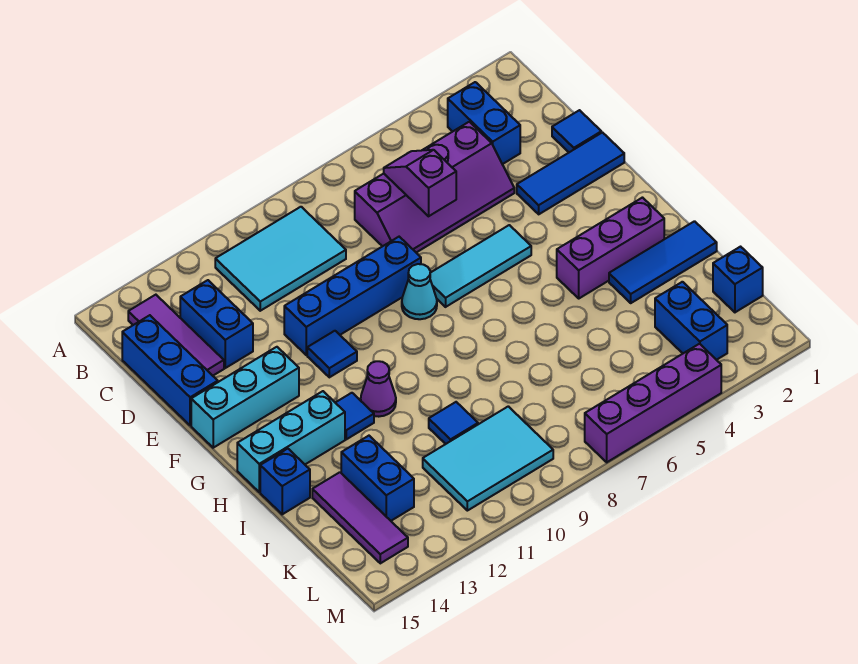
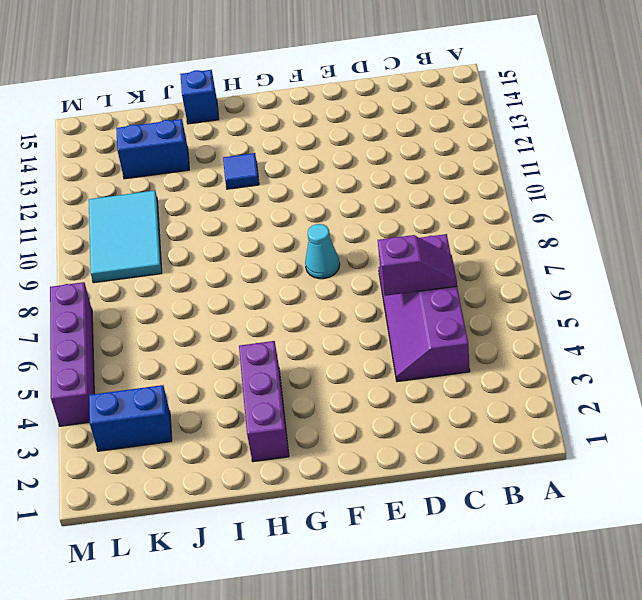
none -> blue 1x2 brick [448,82,520,164]
none -> cyan 2x3 tile [215,207,346,311]
none -> purple 1x3 tile [128,295,224,376]

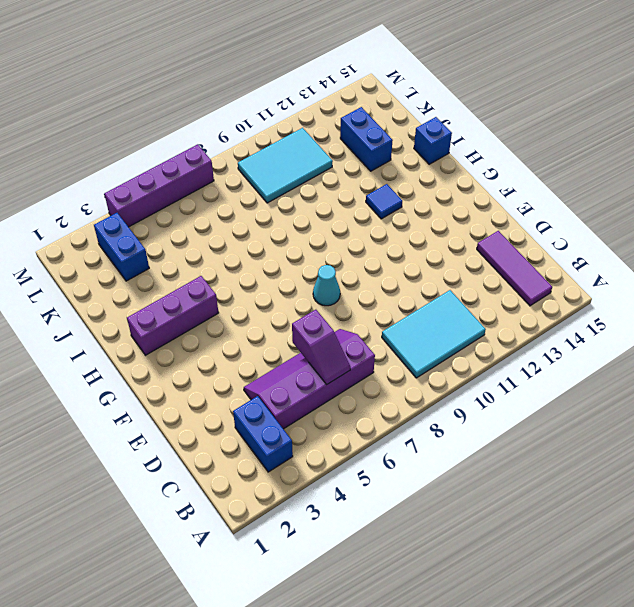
none -> blue 1x2 brick [180,280,253,368]
none -> blue 1x3 brick [122,315,218,426]
none -> blue 1x1 tile [552,110,601,152]

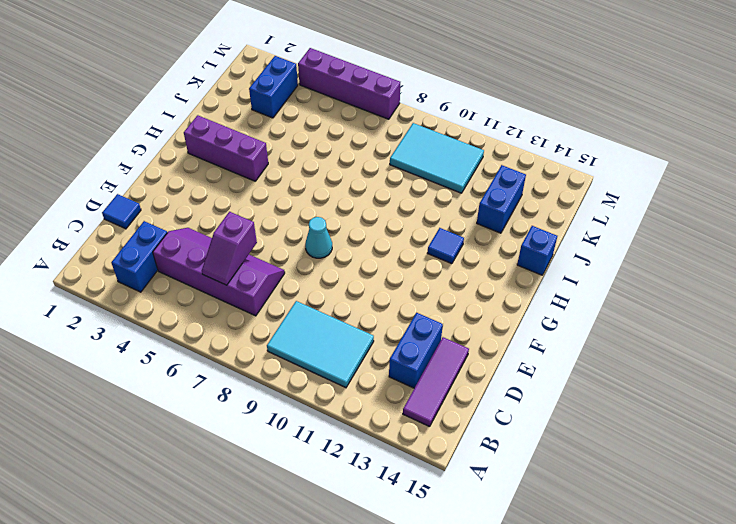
none -> blue 1x3 brick [122,315,218,426]
none -> blue 1x3 tile [517,133,624,214]
none -> blue 1x4 brick [284,237,421,355]

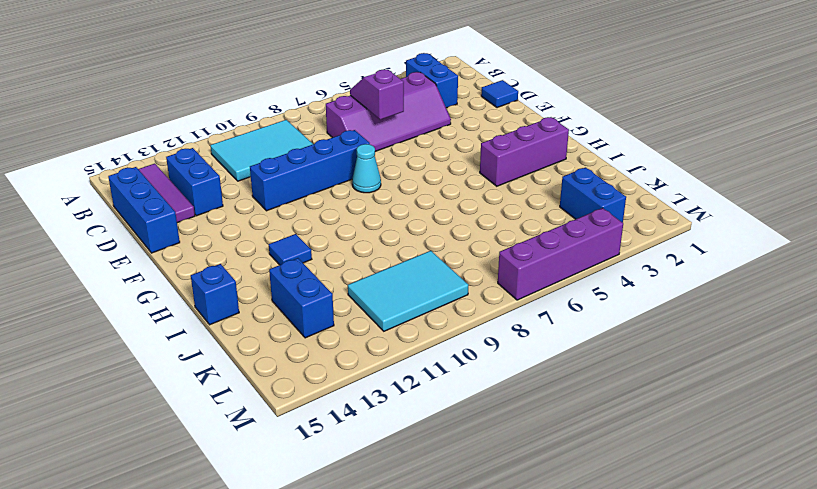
none -> blue 1x3 tile [517,133,624,214]
none -> cyan 1x3 tile [430,225,531,307]
none -> blue 1x1 tile [307,331,357,377]

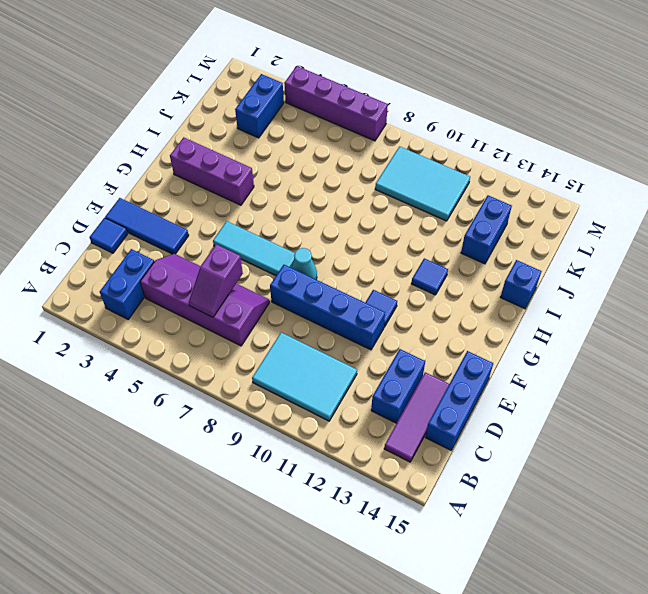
none -> cyan 1x3 brick [191,347,299,448]
none -> purple 1x1 cone [361,361,396,417]
none -> cyan 1x3 brick [237,391,345,492]

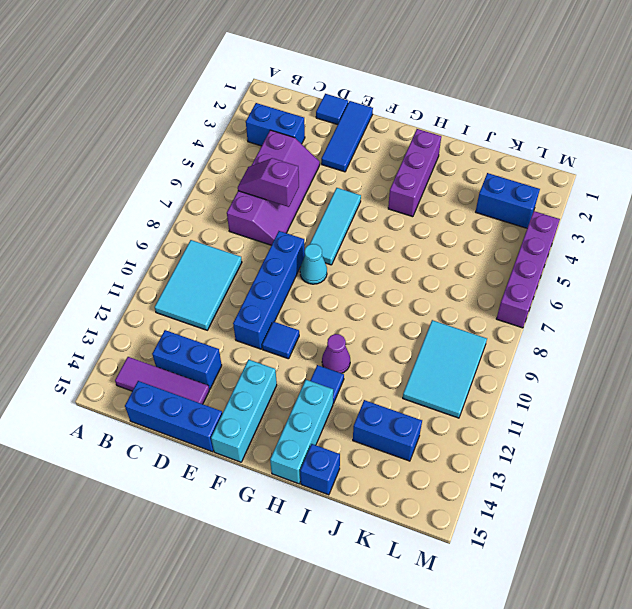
none -> blue 1x3 tile [609,221,717,303]
none -> blue 1x1 tile [429,402,478,444]
none -> purple 1x3 tile [312,472,408,563]

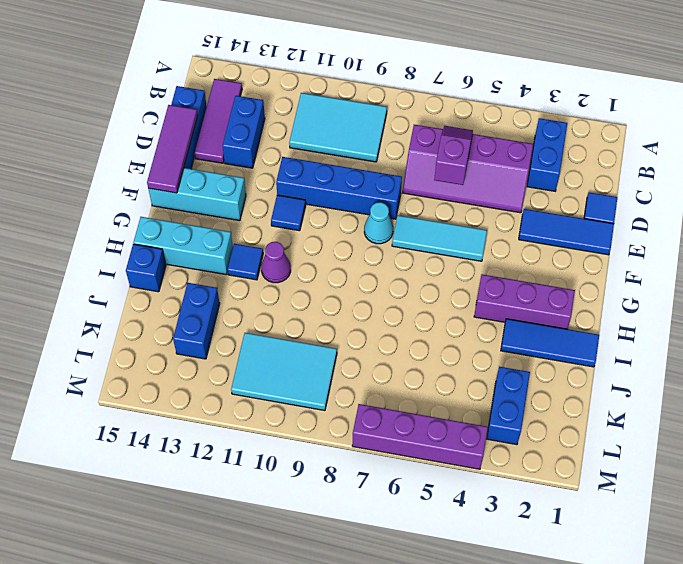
purple 1x3 tile [147,105,198,193] -> purple 1x3 tile moved to [312,472,408,563]
none -> blue 1x1 tile [429,402,478,444]
none -> blue 1x1 brick [713,247,763,312]

